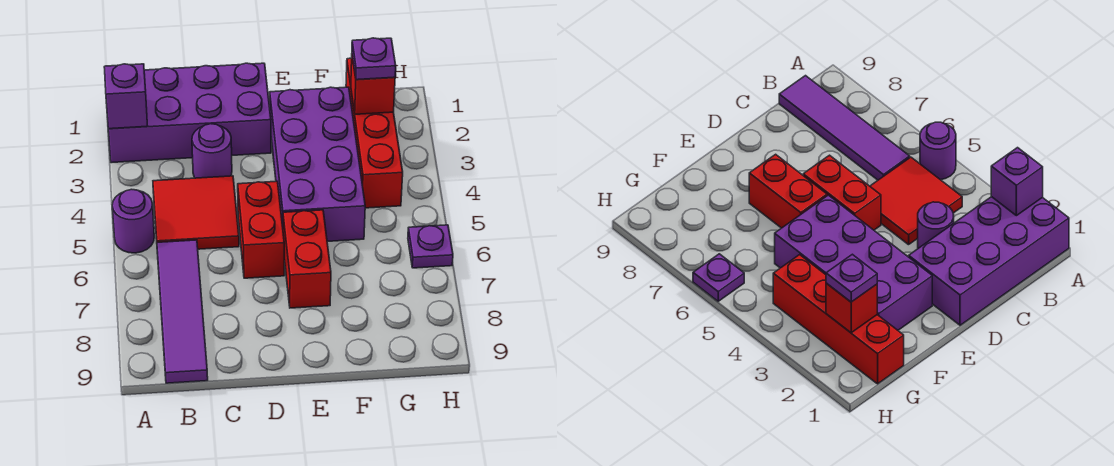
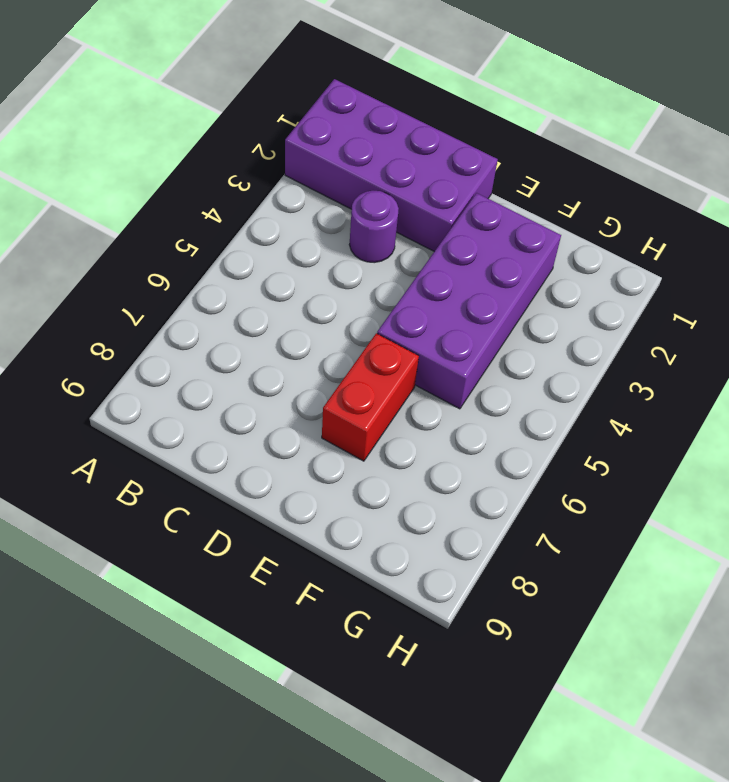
none -> purple 1x1 round brick [112,189,154,253]
none -> red 2x2 tile [153,176,239,249]
none -> purple 1x4 tile [157,240,208,383]

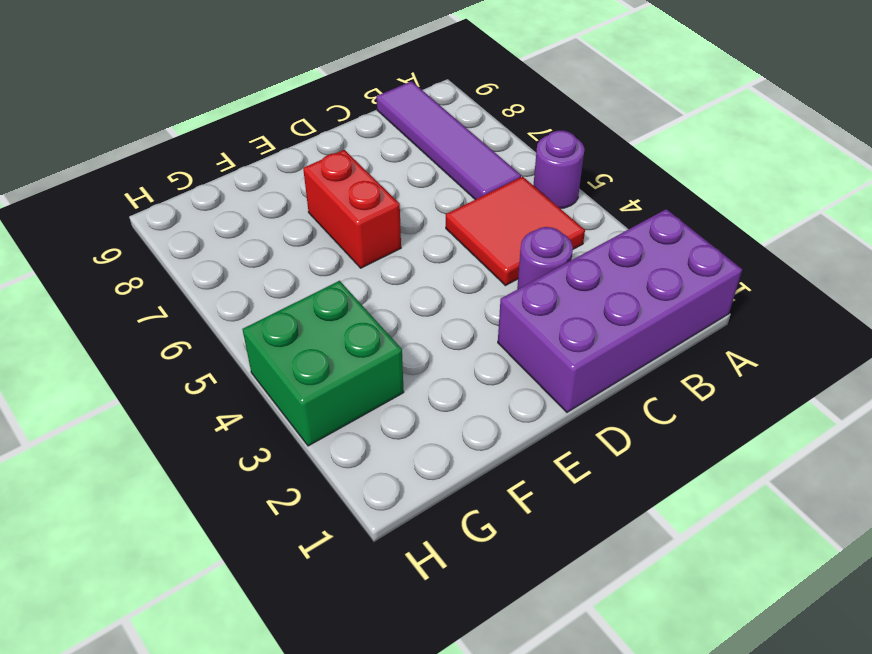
green 2x2 brick [243,281,404,446] -> red 1x4 brick [346,58,403,208]
none -> red 1x2 brick [238,181,284,278]
none -> purple 2x4 brick [270,87,365,241]
none -> purple 1x1 plate [408,225,453,268]

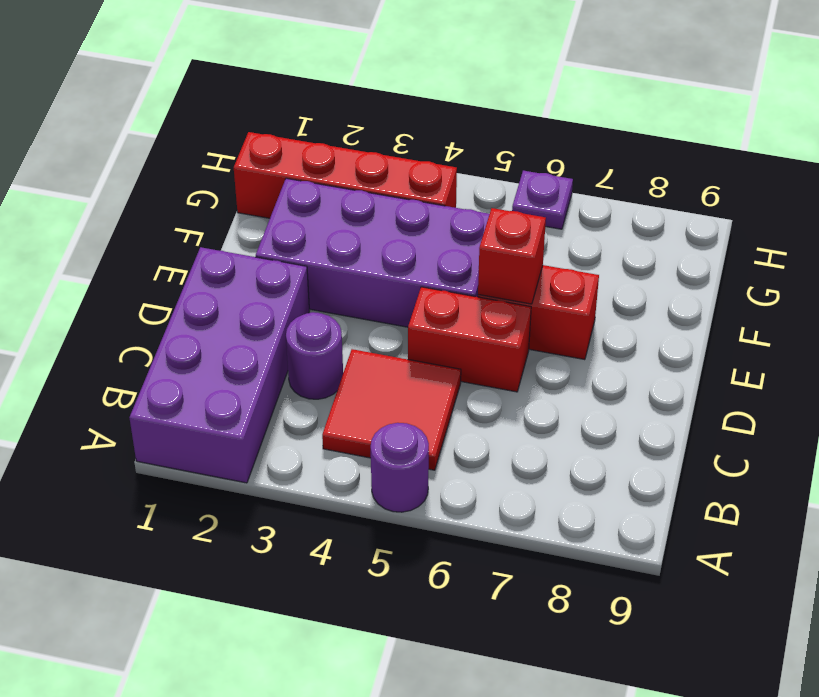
red 1x1 brick [478,208,546,304] -> red 1x1 brick moved to [351,57,395,114]
none -> purple 1x4 tile [157,240,208,383]
none -> purple 1x1 brick [104,64,147,129]
none -> purple 1x1 plate [352,38,396,80]

